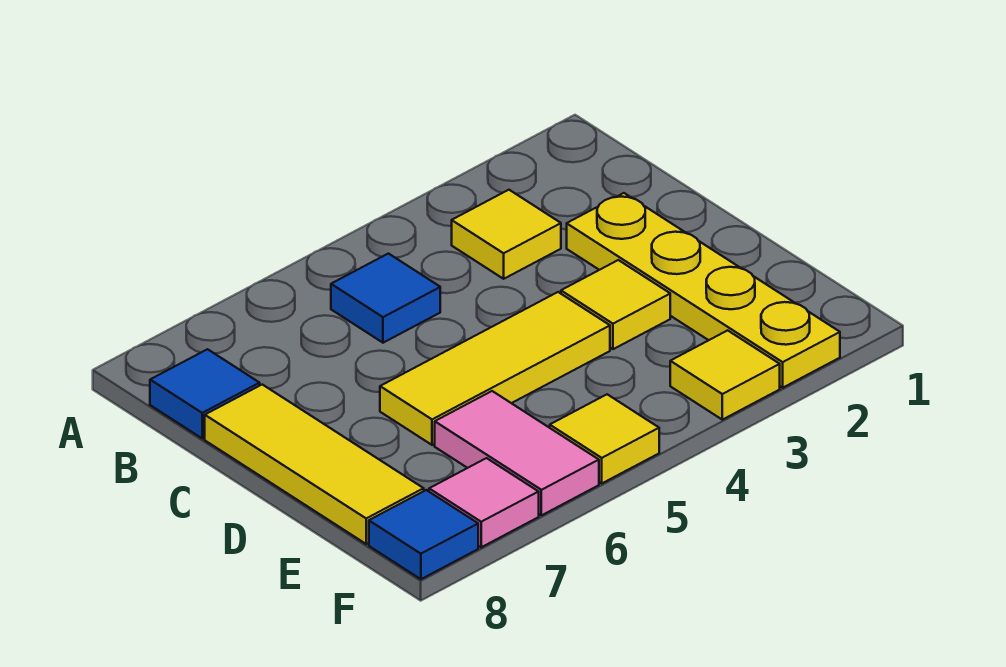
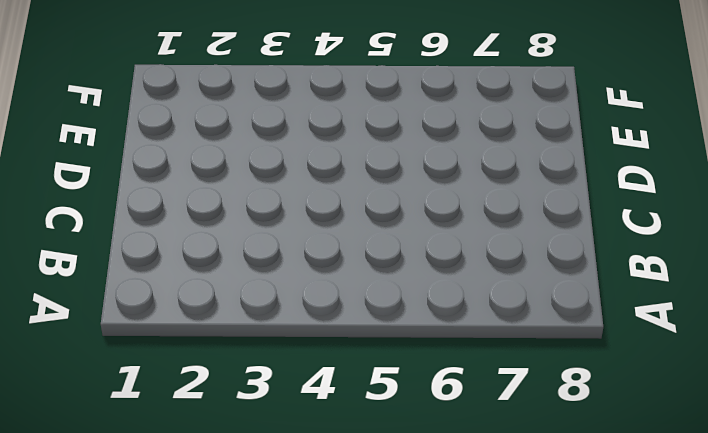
none -> yellow 1x1 tile [452,190,561,279]
none -> blue 1x1 tile [331,254,440,343]
none -> blue 1x1 tile [150,349,260,438]

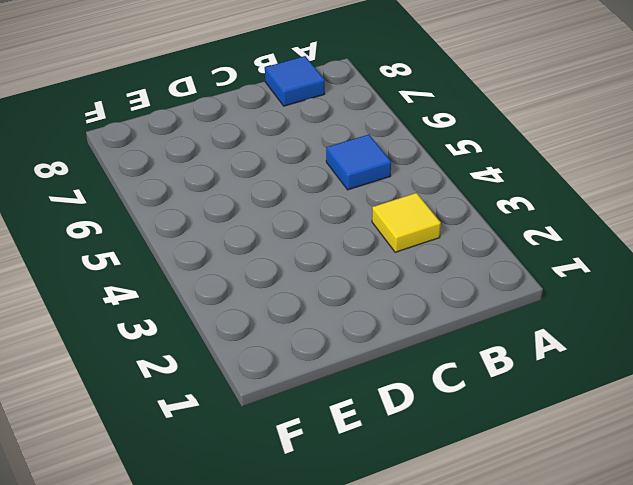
none -> yellow 1x4 plate [567,193,840,388]
none -> yellow 1x3 tile [205,385,424,544]
none -> yellow 1x1 tile [561,260,670,349]

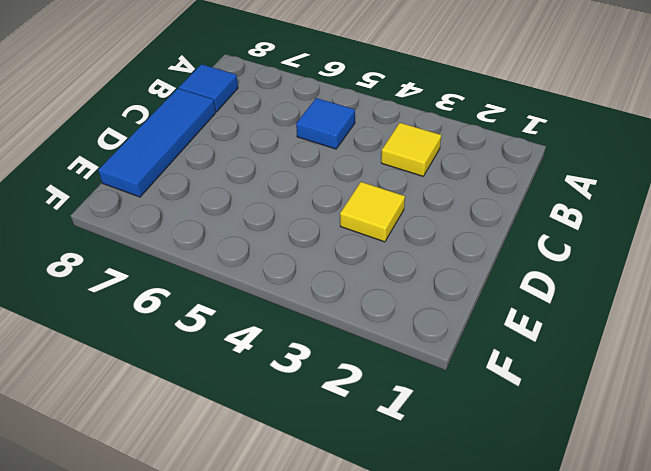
blue 1x3 tile [98,88,216,197] -> yellow 1x3 tile [205,385,424,544]
none -> yellow 1x4 plate [567,193,840,388]
none -> yellow 1x3 tile [380,292,610,445]
none -> pink 1x2 tile [435,391,599,515]

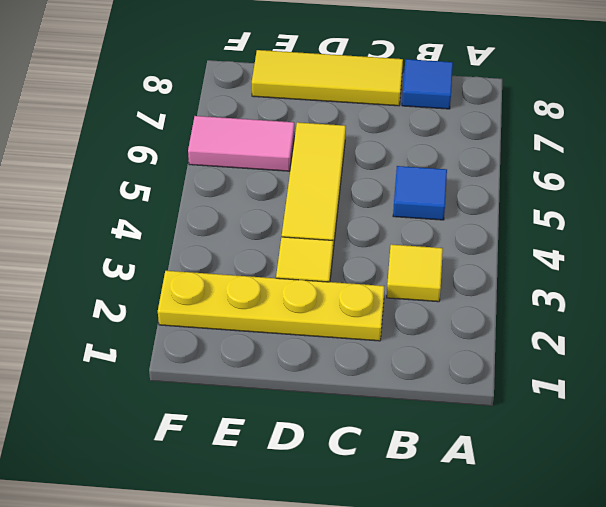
none -> yellow 1x1 tile [670,330,780,420]
none -> yellow 1x1 tile [550,394,659,483]
none -> pink 1x1 tile [429,458,539,547]

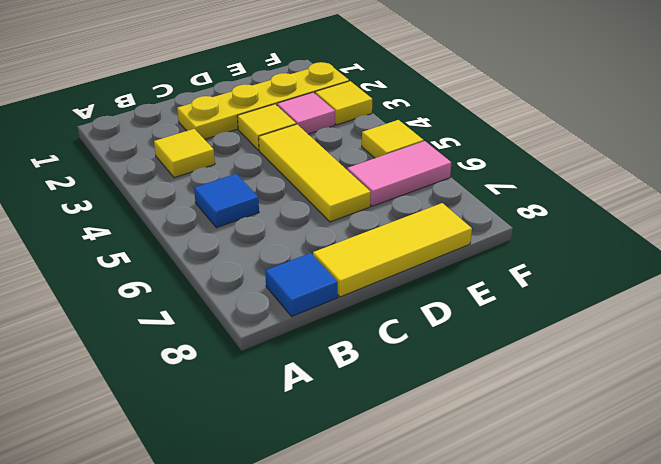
pink 1x1 tile [277,92,335,134] -> pink 1x1 tile moved to [429,458,539,547]
none -> blue 1x1 tile [369,490,478,579]

